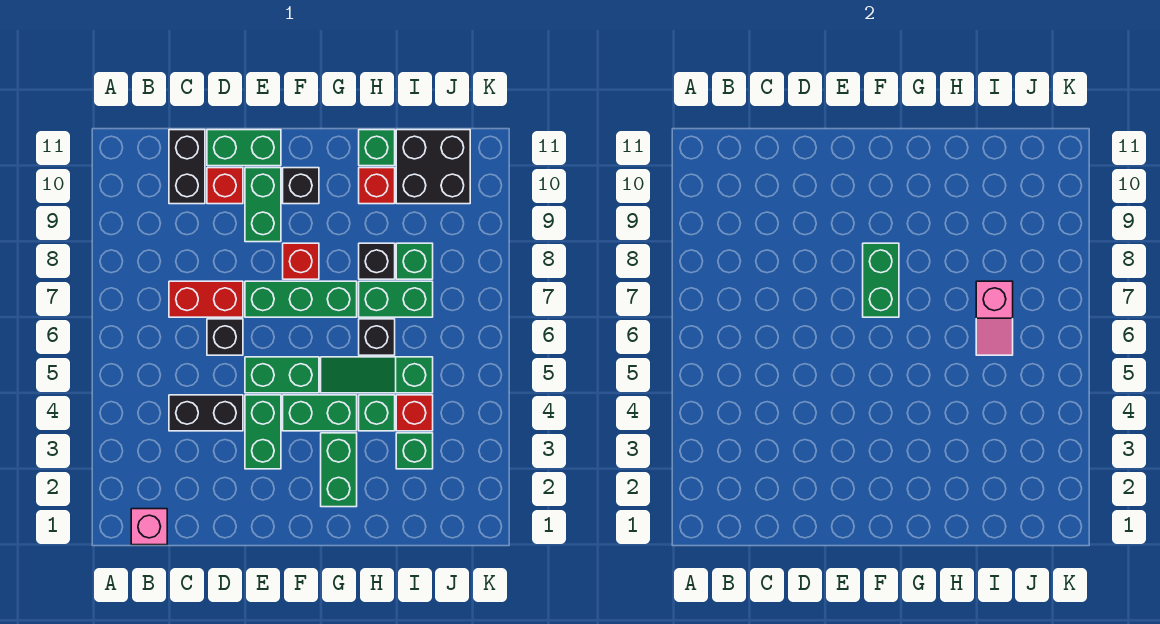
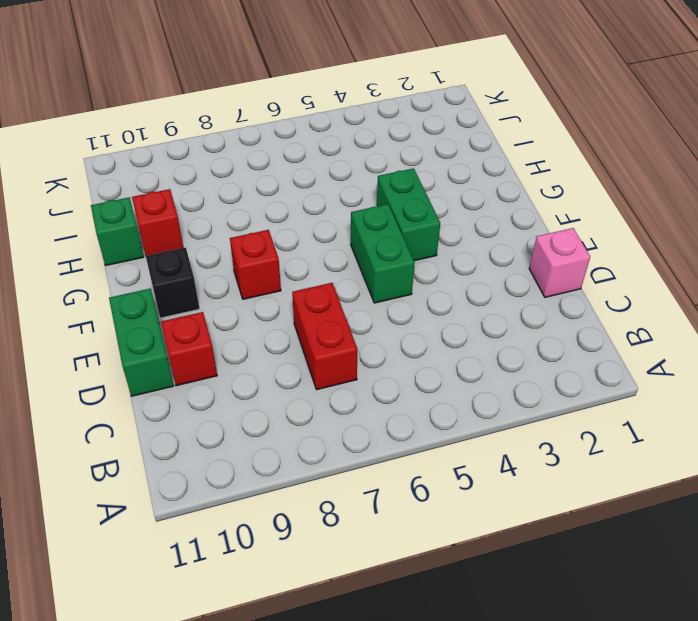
pink 1x1 brick [529,228,590,297] -> pink 1x1 brick moved to [131,509,167,545]
none -> black 1x2 brick [169,395,243,431]
none -> black 1x2 brick [169,130,205,204]
none -> black 1x1 brick [207,319,243,355]

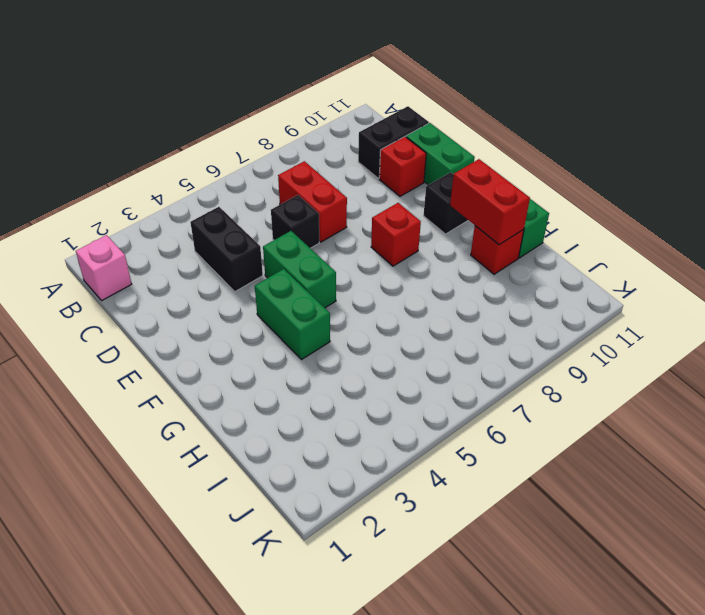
red 1x2 brick [450,159,530,245] -> none
none -> green 1x2 brick [245,395,281,469]
none -> green 1x3 brick [245,281,357,317]
none -> green 1x2 brick [245,168,281,242]

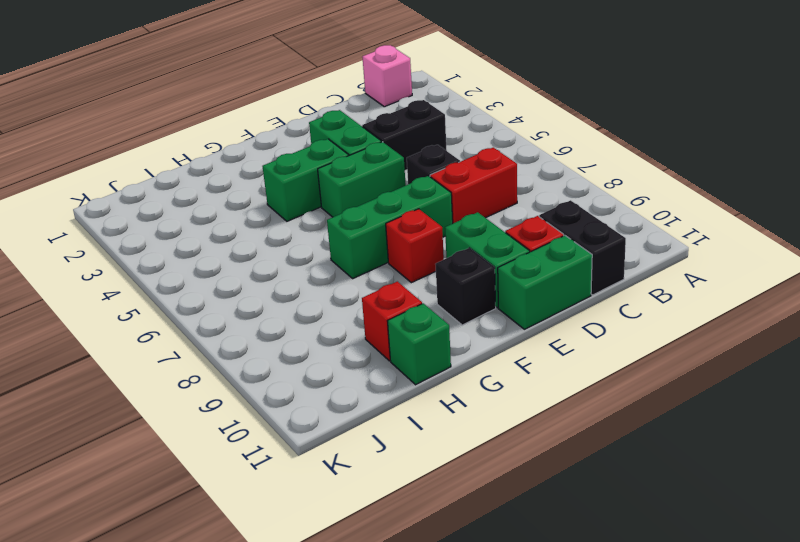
none -> green 1x2 brick [321,433,357,507]
none -> green 1x3 slope [321,357,433,393]
none -> green 1x1 brick [359,395,395,431]

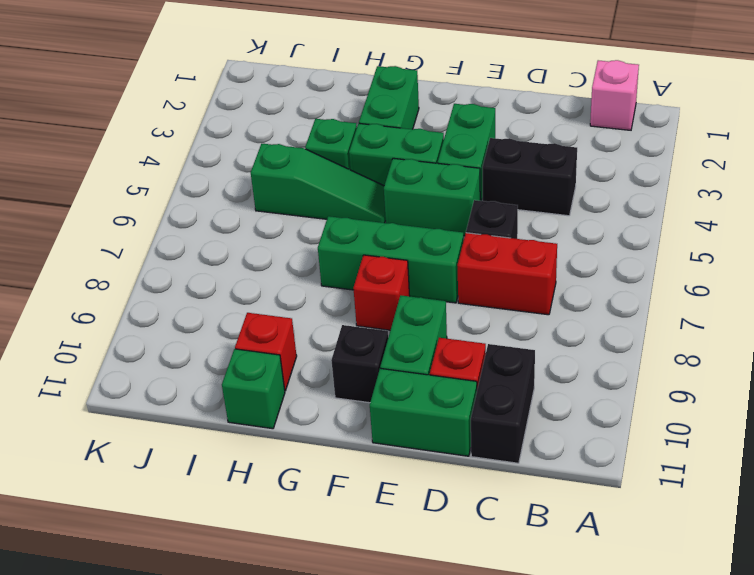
none -> black 1x1 brick [359,319,395,355]
none -> green 1x2 brick [359,281,433,317]
none -> black 1x1 brick [359,243,395,279]

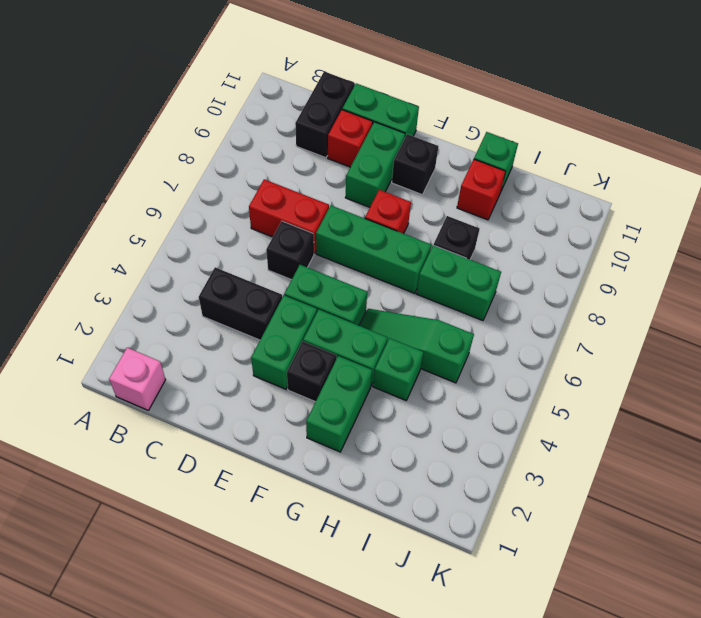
black 1x1 brick [287,341,336,402] -> black 1x1 brick moved to [359,319,395,355]
none -> green 1x1 brick [396,433,433,469]
none -> red 1x1 brick [396,395,433,431]
none -> green 1x1 brick [396,243,433,279]

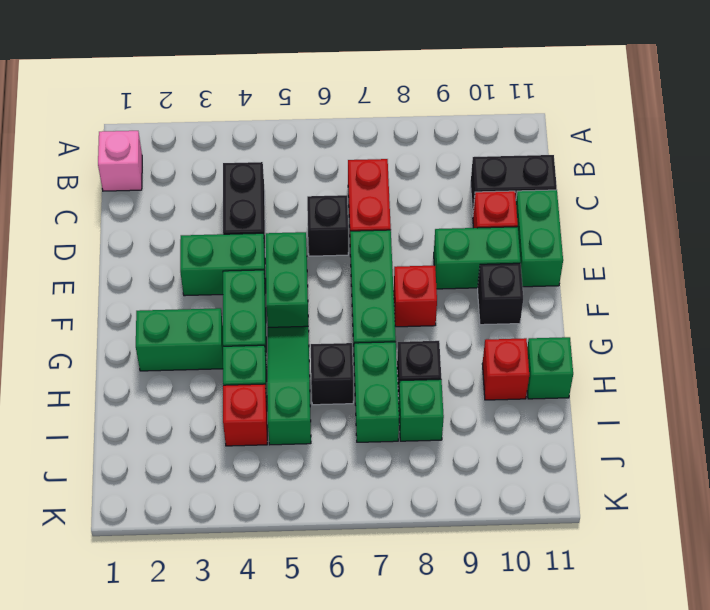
none -> green 1x1 brick [396,433,433,469]
none -> black 2x2 brick [396,130,470,204]
none -> green 1x2 brick [863,243,899,317]

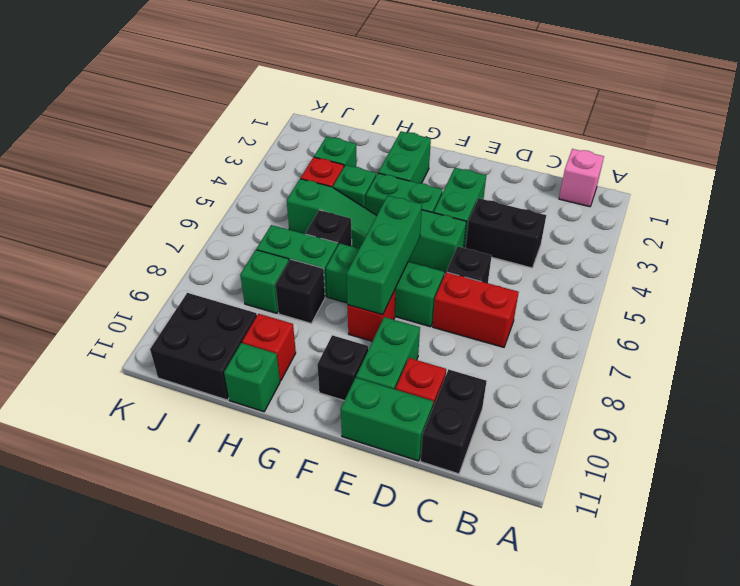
green 1x3 brick [347,196,422,315] -> green 1x2 brick [863,243,899,317]
none -> pink 1x2 slope [976,281,1013,355]

